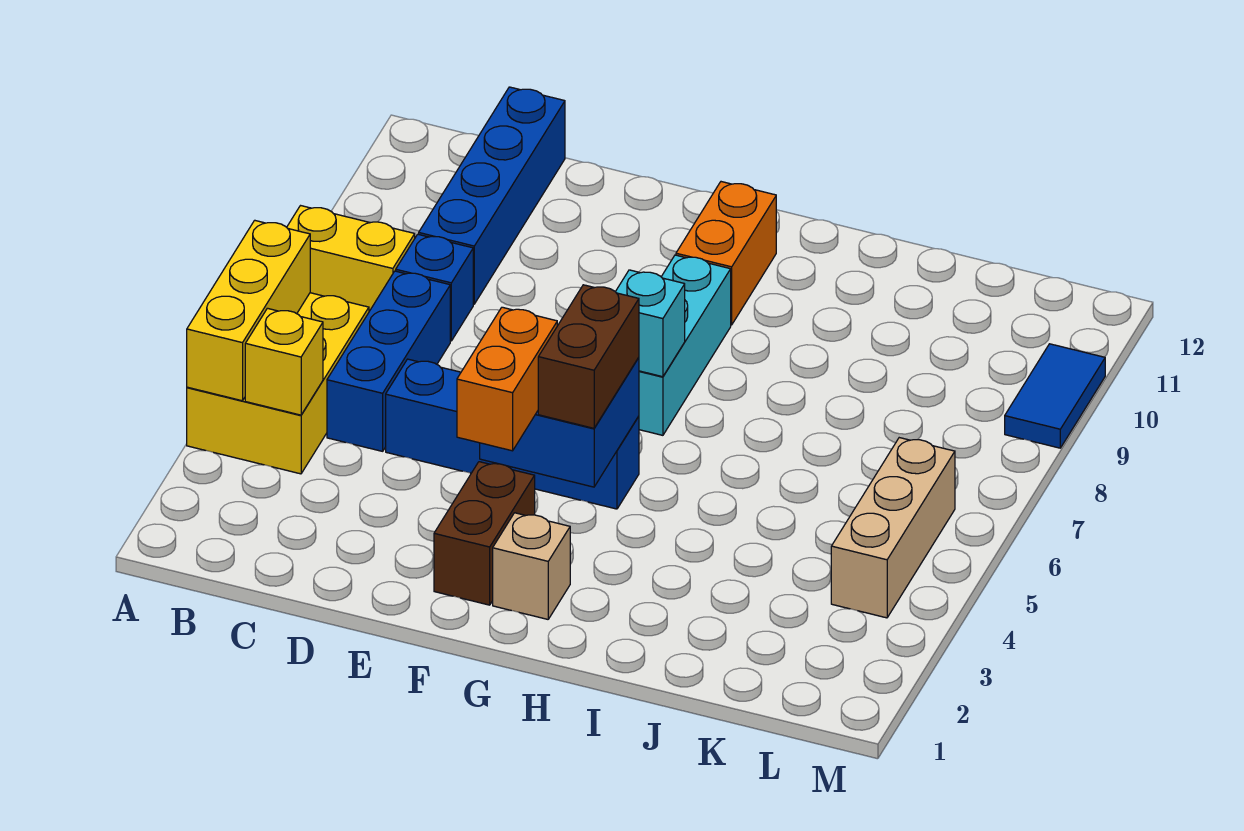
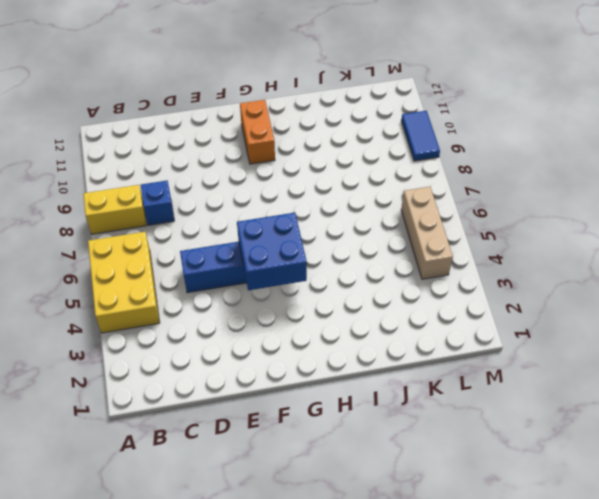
none -> blue 1x3 brick [327,271,450,451]
none -> blue 1x4 brick [419,87,565,304]
none -> brown 1x2 brick [434,462,535,605]

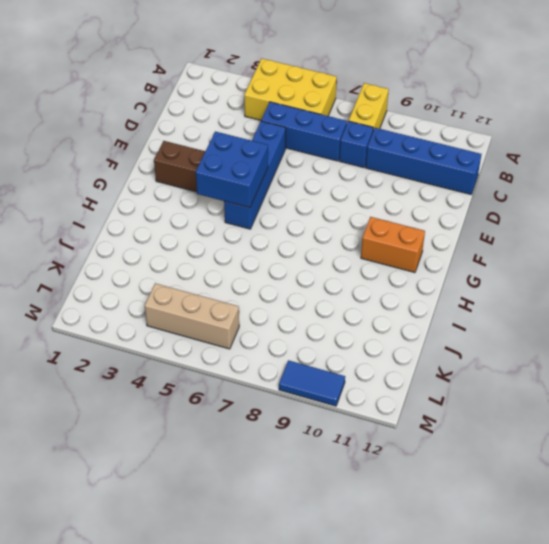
none -> tan 1x1 brick [493,513,570,619]
none -> cyan 1x3 brick [639,255,731,435]
none -> yellow 1x3 brick [187,220,310,401]

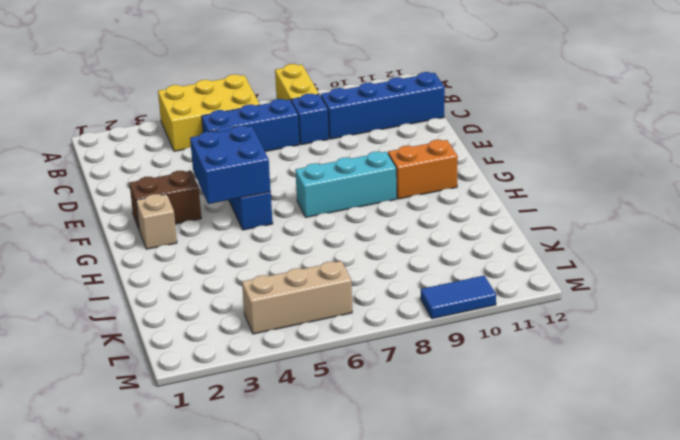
none -> yellow 1x3 brick [187,220,310,401]
none -> yellow 1x1 brick [245,308,323,415]
none -> cyan 1x1 brick [616,270,685,377]

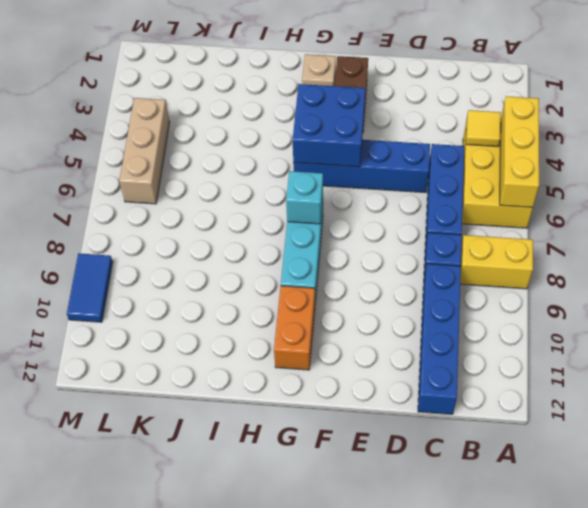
yellow 1x1 tile [466,110,501,146] -> yellow 1x1 brick [245,308,323,415]
none -> orange 1x2 brick [457,307,557,451]
none -> brown 1x2 brick [538,285,639,428]

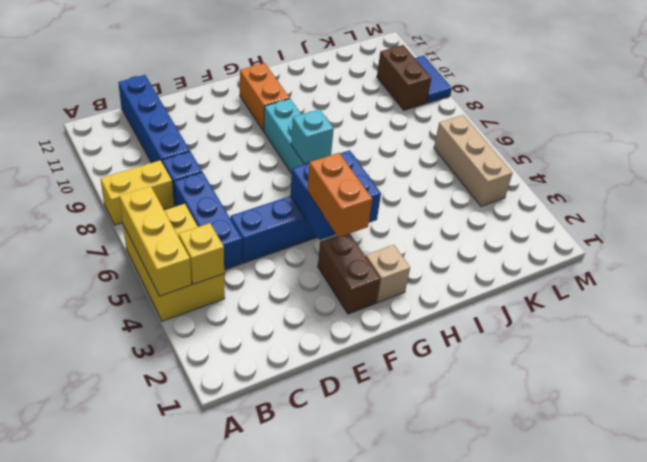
brown 1x2 brick [377,45,431,110] -> brown 1x2 brick moved to [538,285,639,428]

